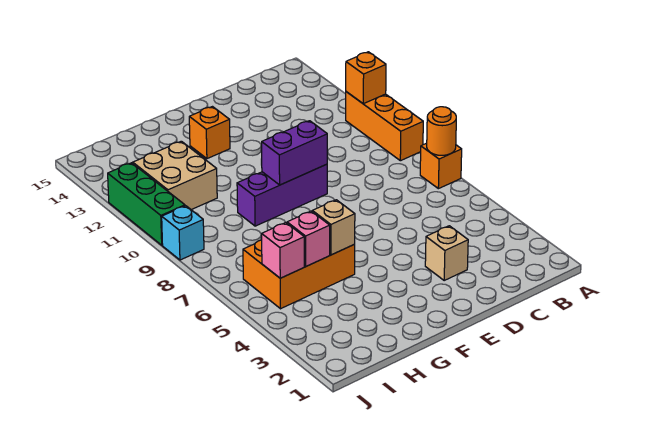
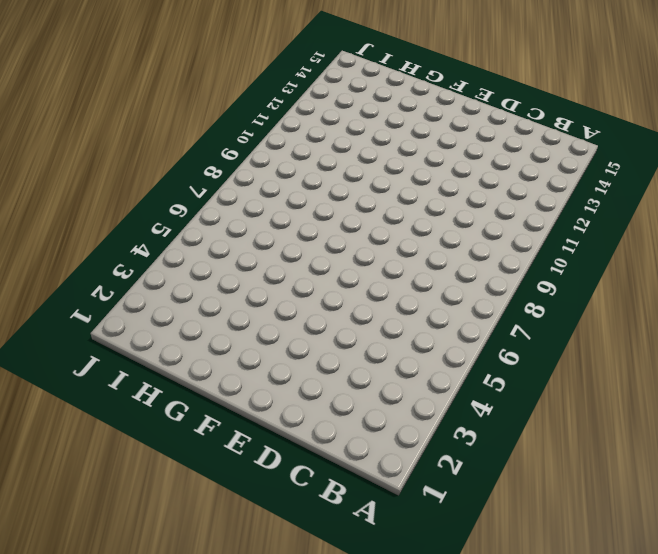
none -> orange 1x1 brick [420,143,462,189]
none -> orange 1x3 brick [346,92,423,161]
none -> tan 1x1 brick [425,226,468,280]

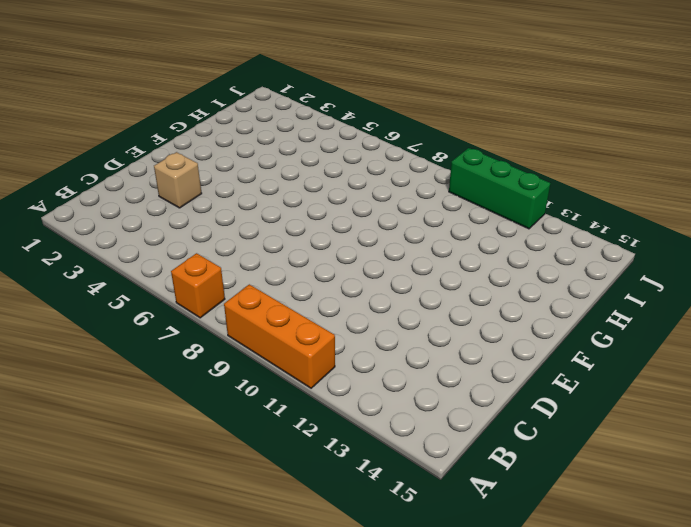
none -> purple 1x3 brick [237,164,327,226]
none -> orange 1x1 brick [189,107,230,159]
none -> orange 2x3 brick [243,240,355,309]

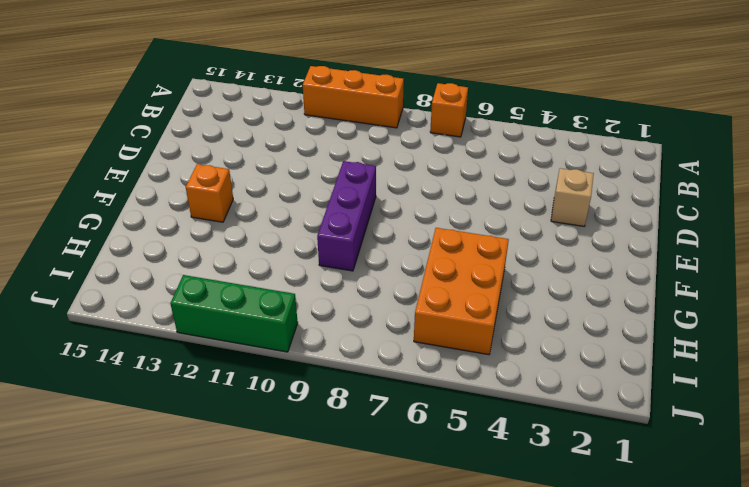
none -> tan 2x2 brick [133,141,217,210]
none -> cyan 1x1 brick [162,206,204,260]
none -> orange 1x1 round brick [427,107,456,155]

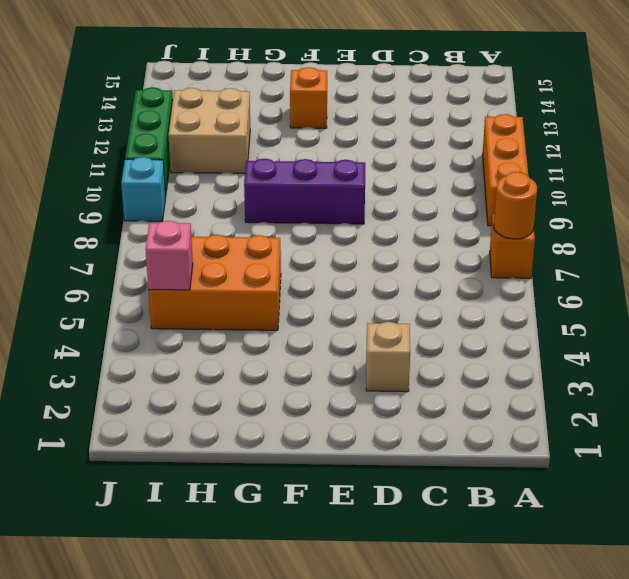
none -> orange 1x1 brick [346,52,386,104]
none -> purple 1x2 brick [261,121,327,185]
none -> tan 1x1 brick [312,200,355,255]

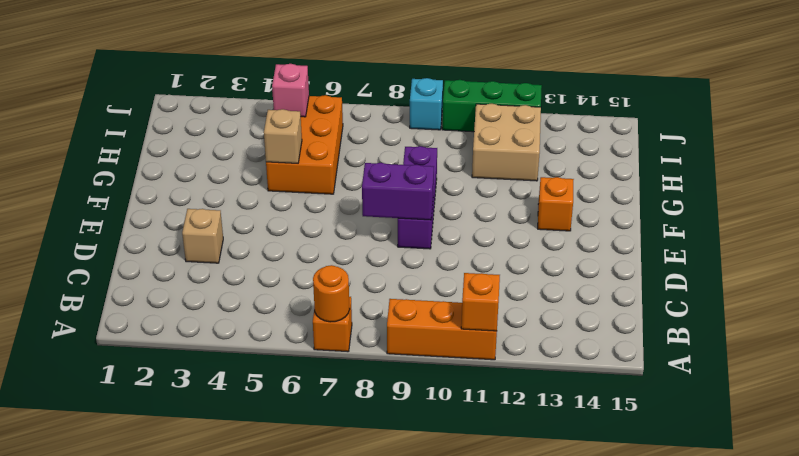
purple 1x2 brick [362,163,434,220] -> purple 1x2 brick turned to [261,121,327,185]
none -> pink 1x1 brick [287,211,330,266]

